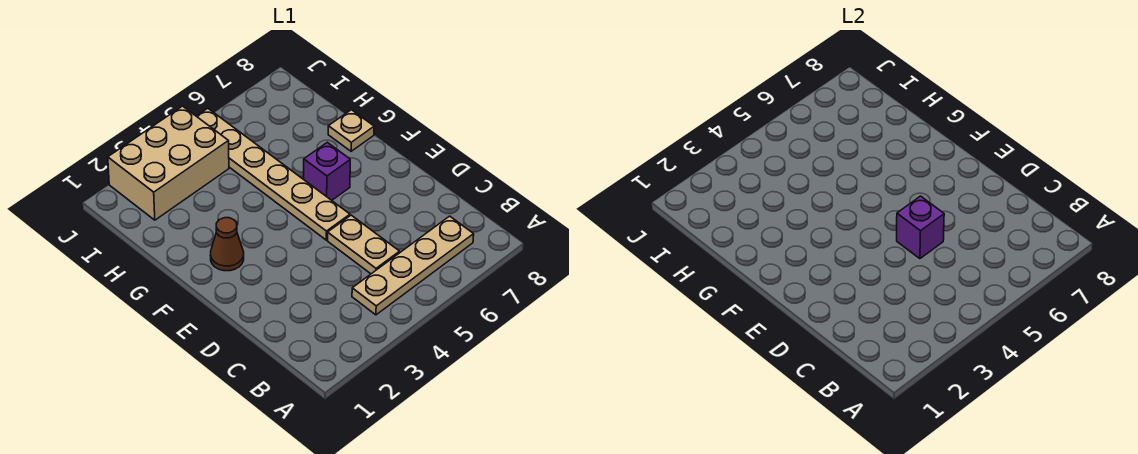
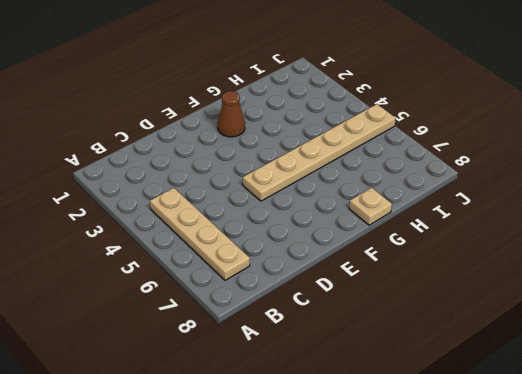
none -> tan 1x2 plate [328,215,400,274]
none -> purple 1x1 brick [304,142,350,200]

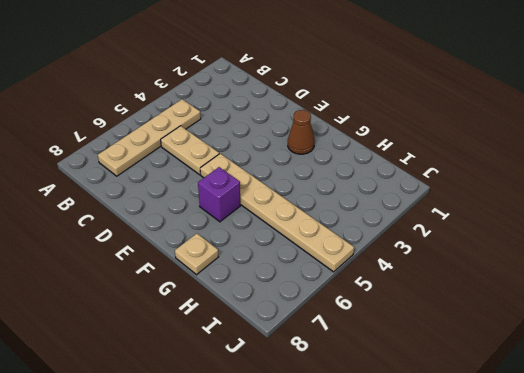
none -> tan 2x3 brick [108,106,229,220]
none -> purple 1x1 brick [897,196,944,259]

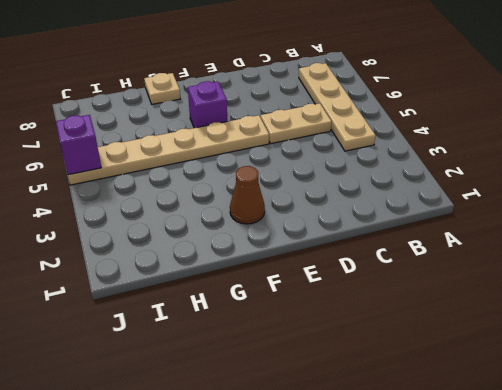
purple 1x1 brick [56,115,101,175] -> purple 1x1 brick moved to [897,196,944,259]
none -> tan 2x3 brick [108,106,229,220]

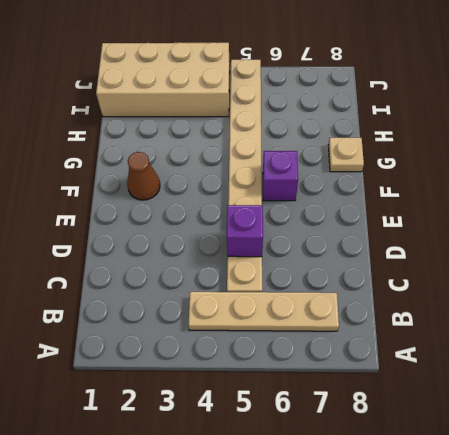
tan 2x4 brick [96,42,230,117] -> tan 2x3 brick [108,106,229,220]

